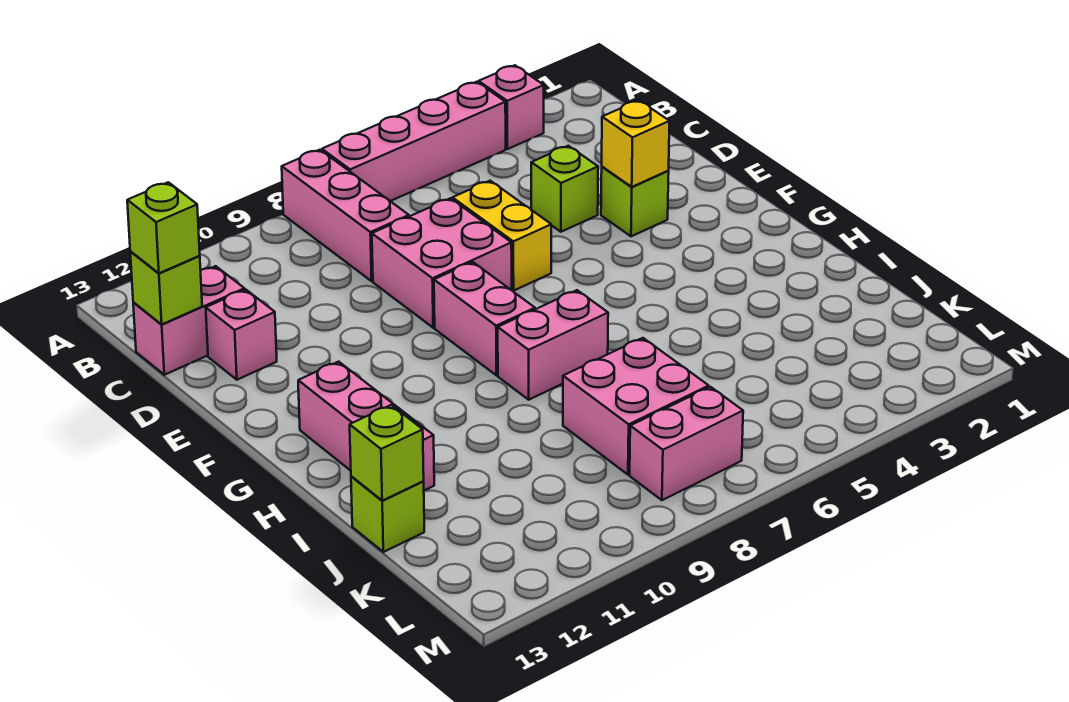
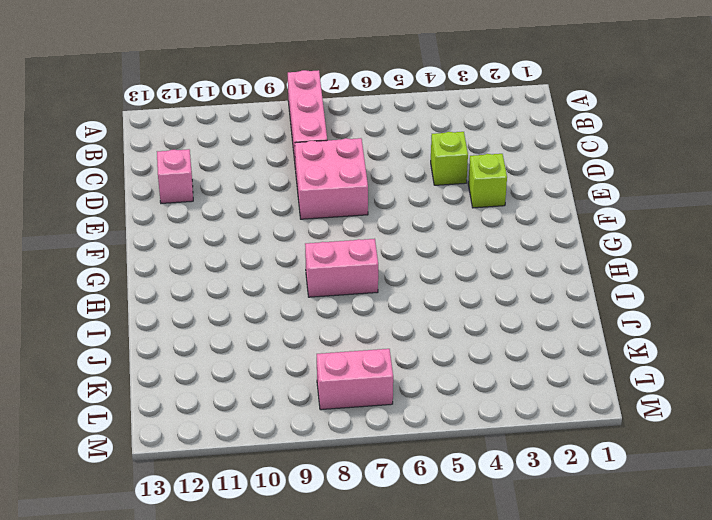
none -> pink 1x1 brick [479,65,544,149]
none -> pink 1x4 brick [322,82,506,201]
none -> pink 1x2 brick [133,266,245,375]

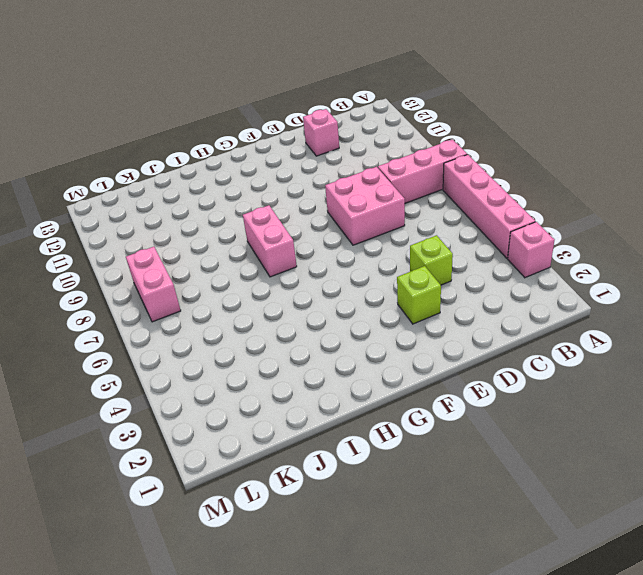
none -> pink 1x2 brick [133,266,245,375]
none -> yellow 1x2 brick [452,181,551,291]
none -> pink 1x2 brick [434,262,535,375]

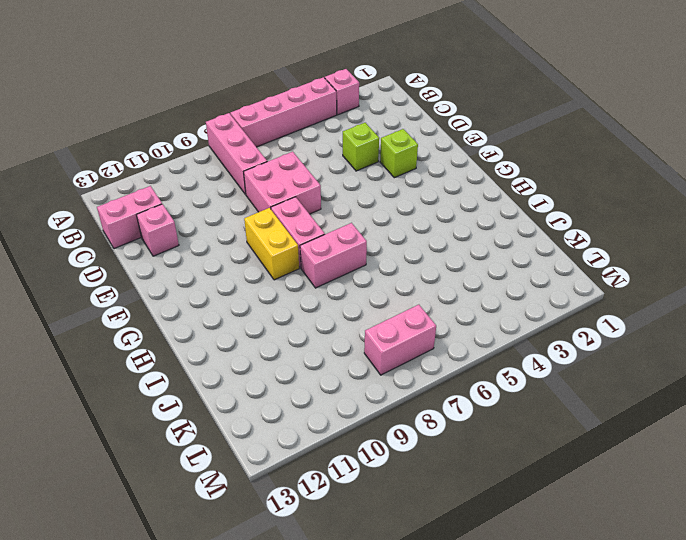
yellow 1x2 brick [244,208,299,280] -> yellow 1x2 brick moved to [452,181,551,291]
none -> pink 1x3 brick [298,362,434,490]
none -> pink 2x2 brick [563,338,709,475]
none -> lime 1x1 brick [351,477,424,552]

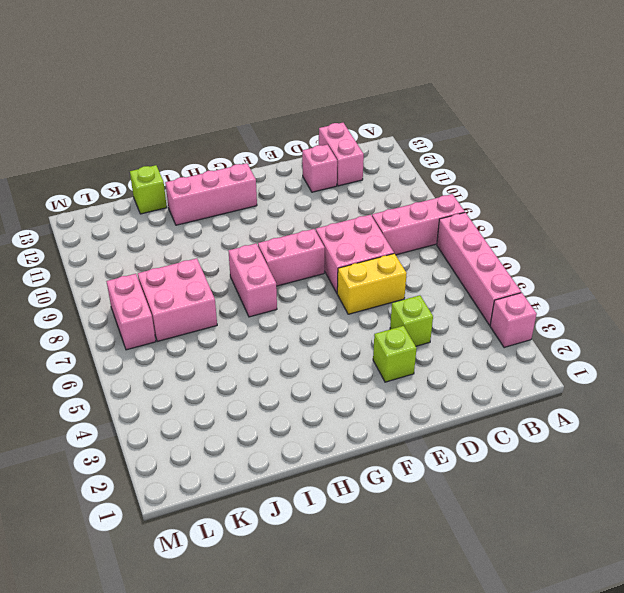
none -> lime 1x1 brick [130,252,202,325]
none -> yellow 1x1 brick [602,100,670,187]
none -> lime 1x1 brick [350,405,424,501]

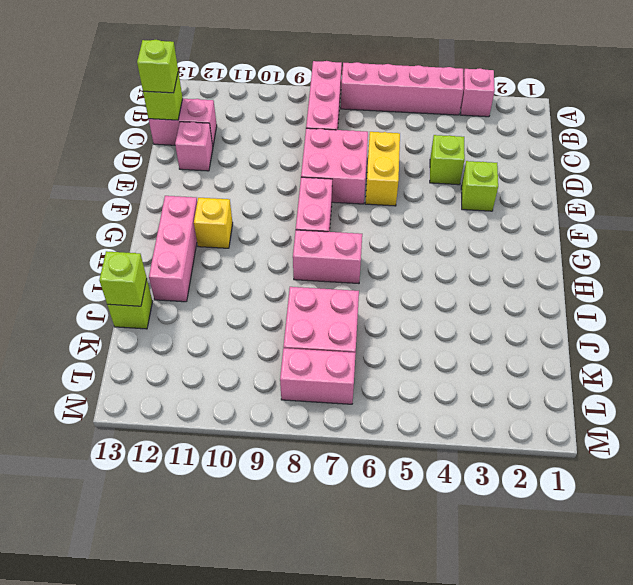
yellow 1x1 brick [194,198,233,248] -> yellow 1x1 brick moved to [602,100,670,187]

